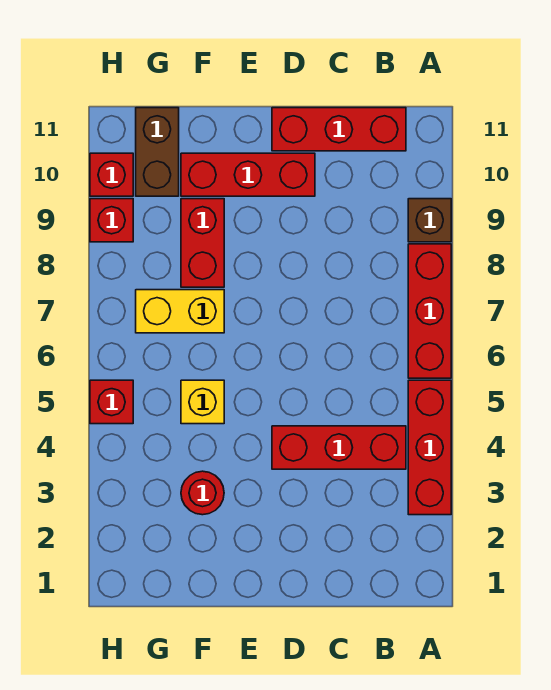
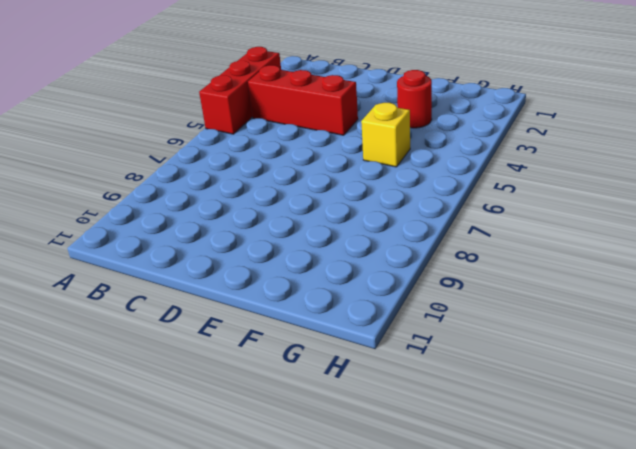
none -> red 1x3 brick [408,244,451,378]
none -> brown 1x1 brick [408,199,451,242]
none -> red 1x3 brick [272,108,406,151]

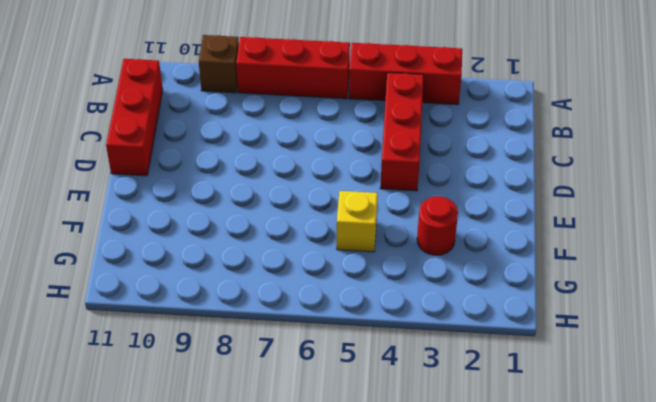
none -> red 1x3 brick [181,153,315,196]
none -> yellow 1x2 brick [136,290,224,333]
none -> red 1x2 brick [181,199,224,287]

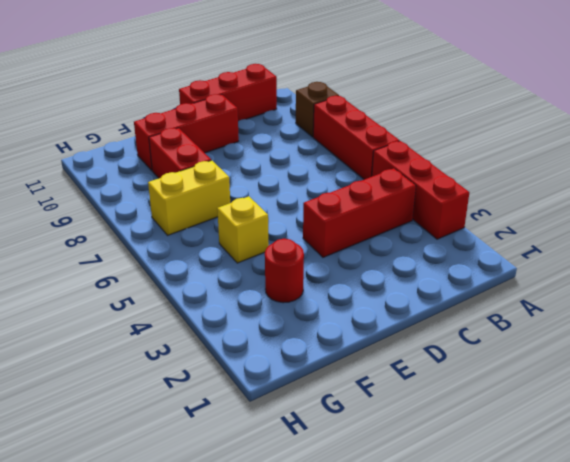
none -> brown 1x2 brick [136,108,179,196]
none -> red 1x1 brick [90,380,133,424]
none -> red 1x1 brick [90,199,133,242]

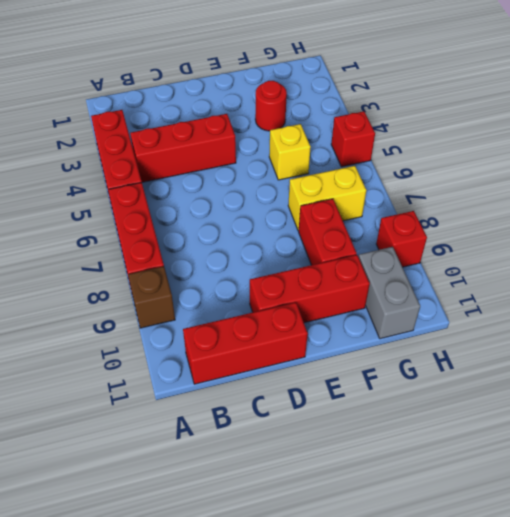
grey 1x2 brick [359,247,420,339] -> brown 1x2 brick [136,108,179,196]
none -> red 1x1 brick [90,153,133,196]

